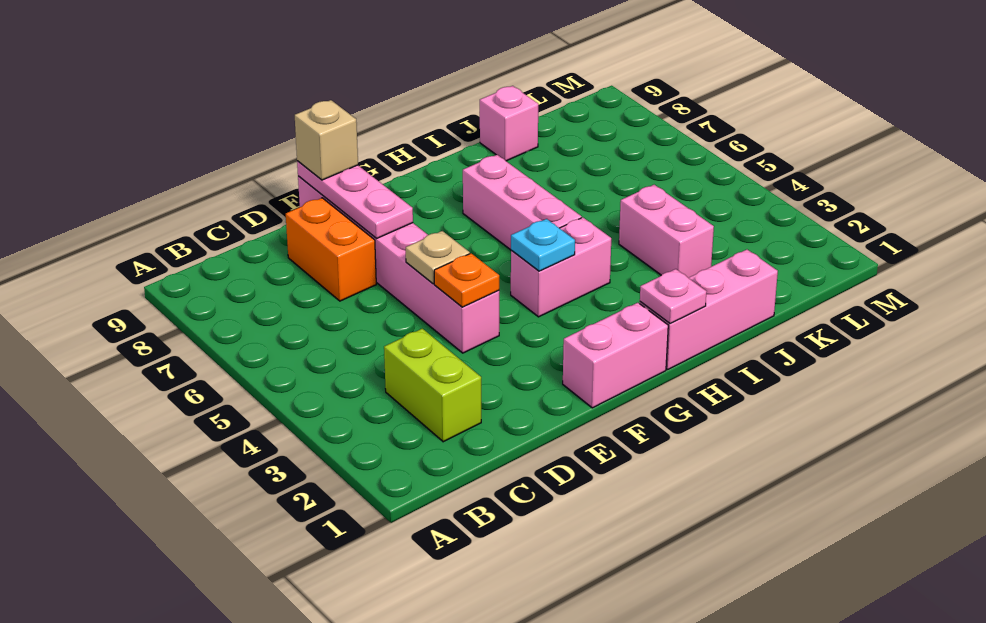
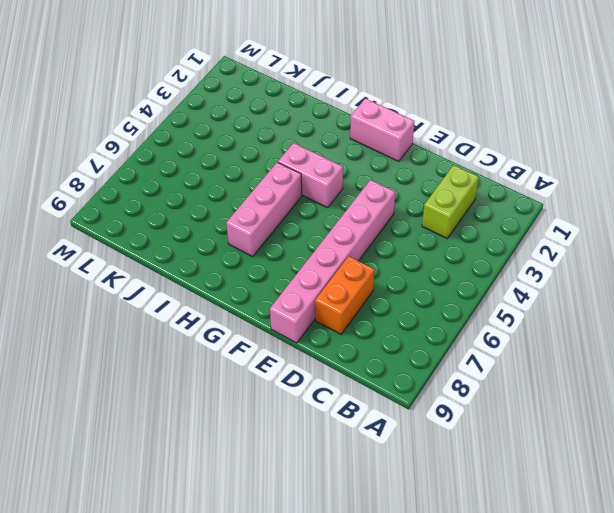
none -> pink 1x3 brick [640,250,778,369]
none -> pink 1x2 brick [619,185,714,278]
none -> pink 1x1 brick [480,86,538,161]

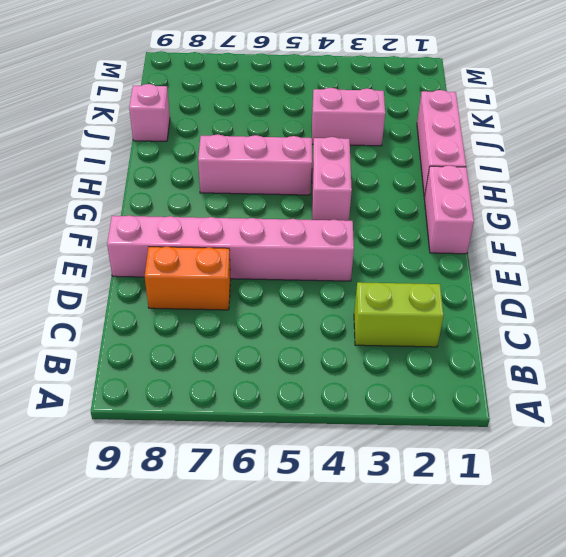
none -> orange 1x1 plate [434,253,499,307]
none -> tan 1x1 plate [406,231,470,284]
none -> pink 1x3 plate [297,161,413,239]

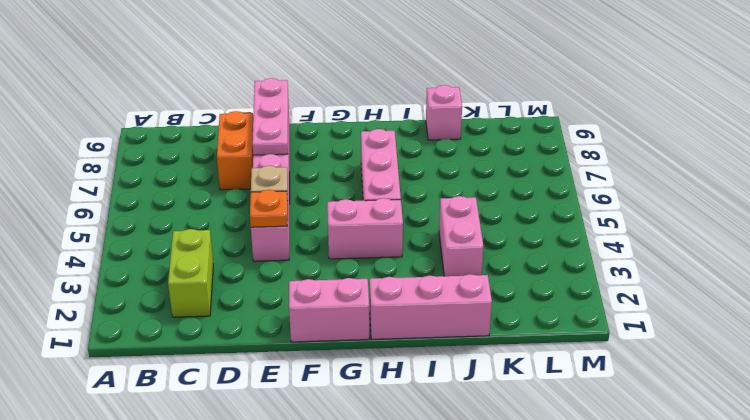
none -> cyan 1x1 plate [511,219,575,271]
none -> pink 1x1 plate [640,269,707,323]
none -> tan 1x1 brick [295,100,358,180]

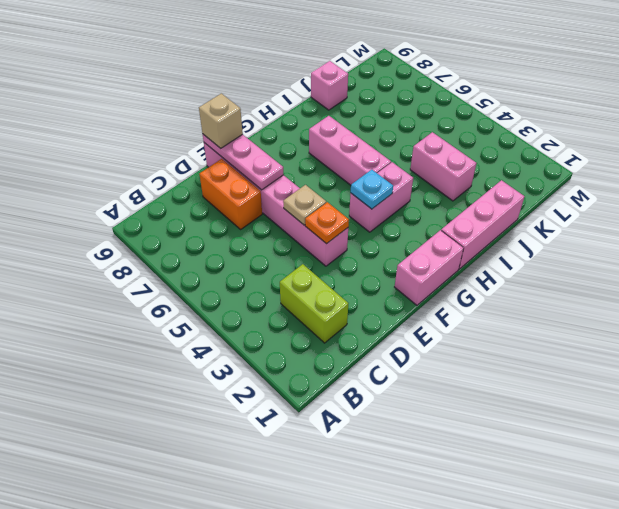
none -> pink 1x1 plate [640,269,707,323]

